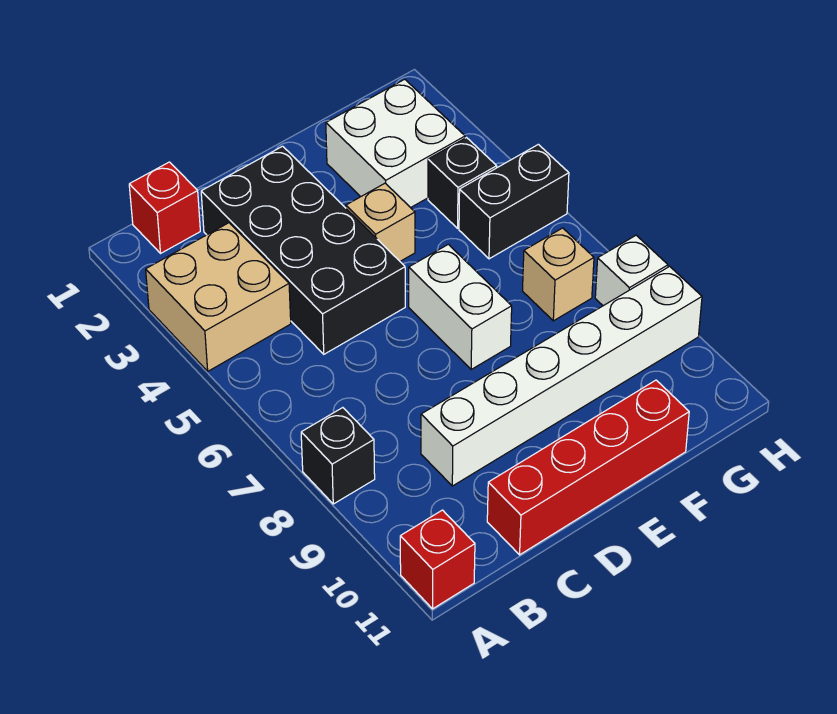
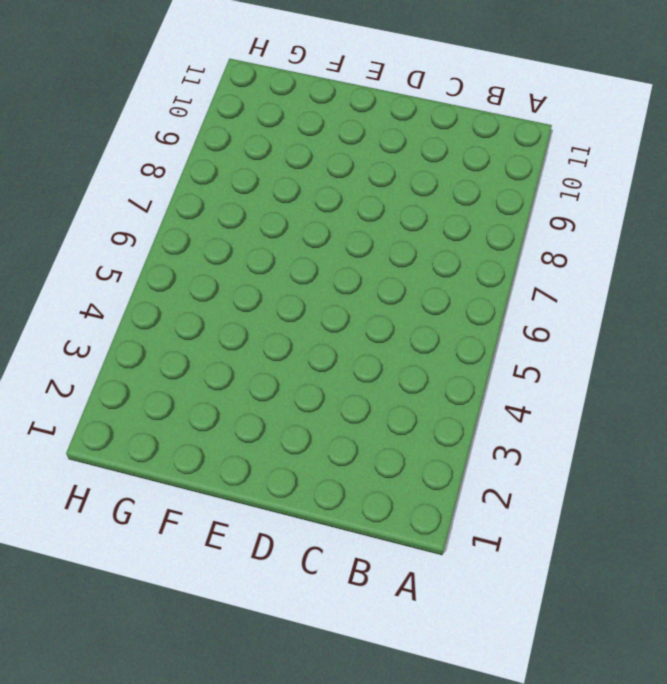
none -> tan 2x2 brick [146,223,291,371]
none -> black 1x1 brick [301,408,375,504]
none -> red 1x1 brick [400,510,475,609]

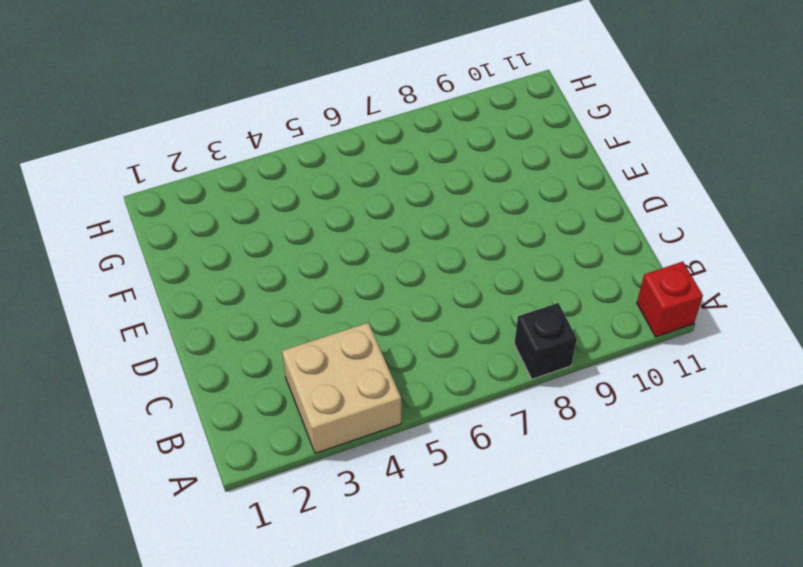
none -> red 1x1 brick [129,162,200,253]
none -> black 2x4 brick [201,146,405,354]
none -> white 1x6 brick [421,266,702,486]

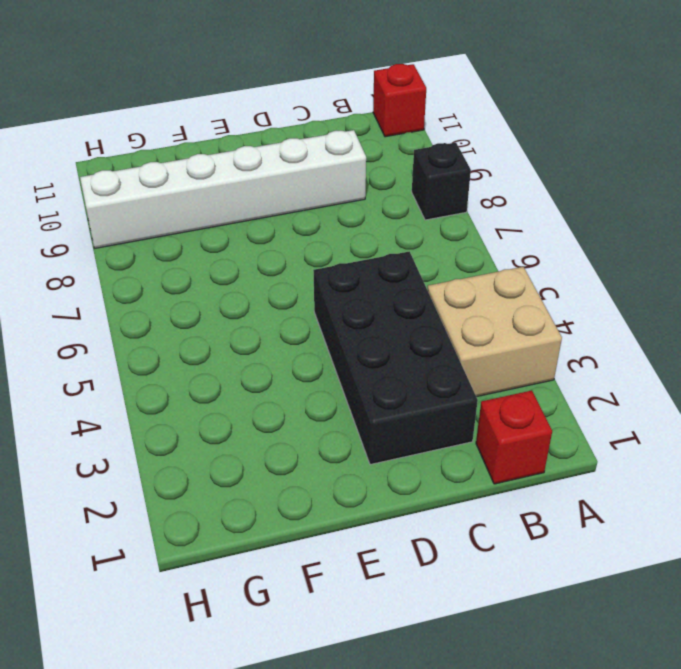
none -> red 1x4 brick [487,380,689,555]
none -> tan 1x1 brick [346,183,415,261]
none -> white 1x2 brick [409,244,512,369]

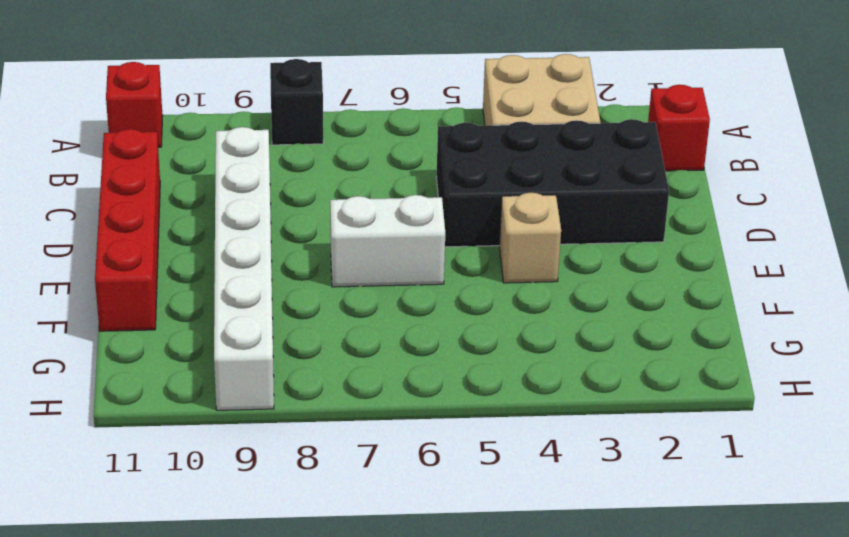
none -> white 2x2 brick [326,79,465,208]
none -> black 1x1 brick [428,138,497,228]
none -> black 1x2 brick [459,144,569,259]

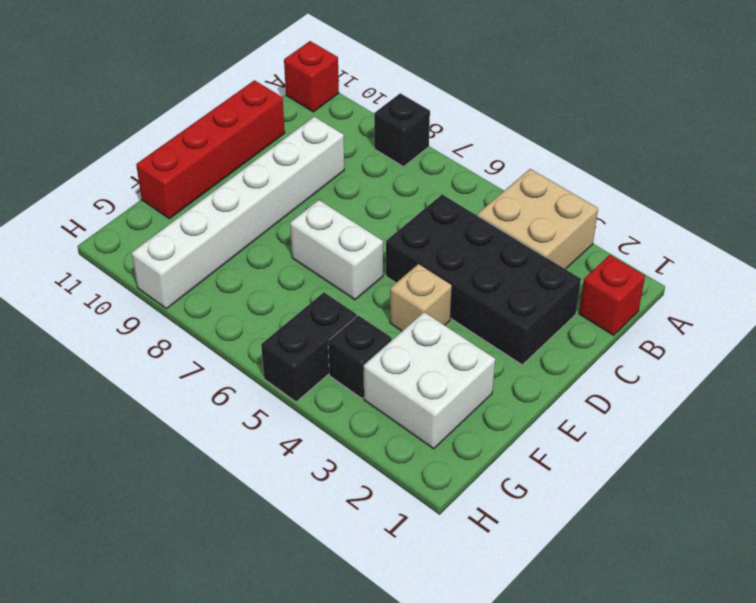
none -> tan 1x1 brick [523,228,594,321]
none -> white 1x1 brick [595,235,668,306]

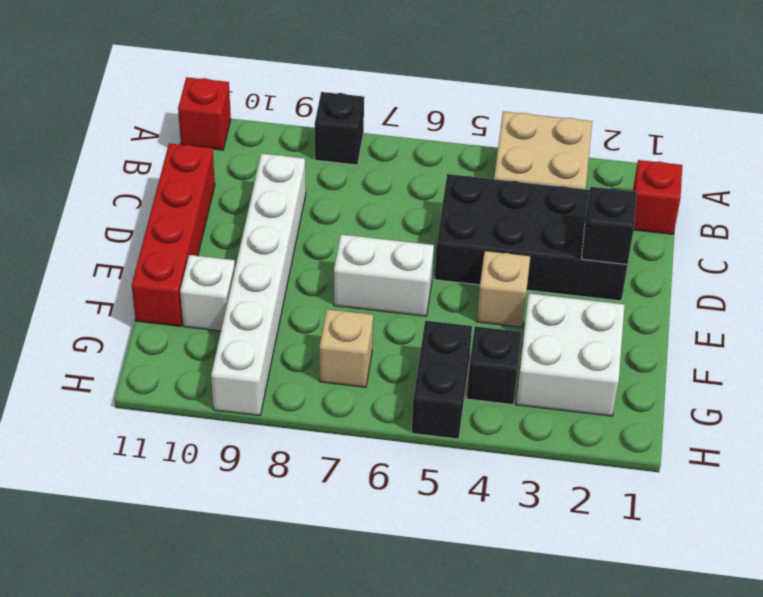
black 1x1 brick [582,187,637,264] -> none
white 1x1 brick [180,255,235,331] -> white 1x1 brick moved to [595,235,668,306]

